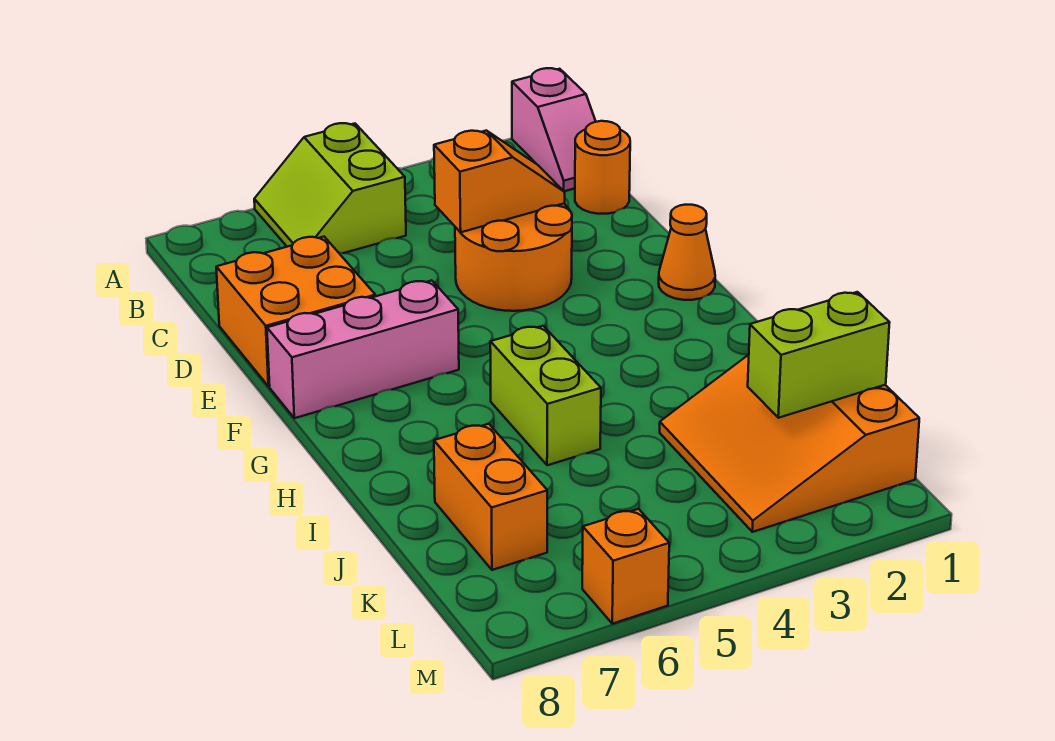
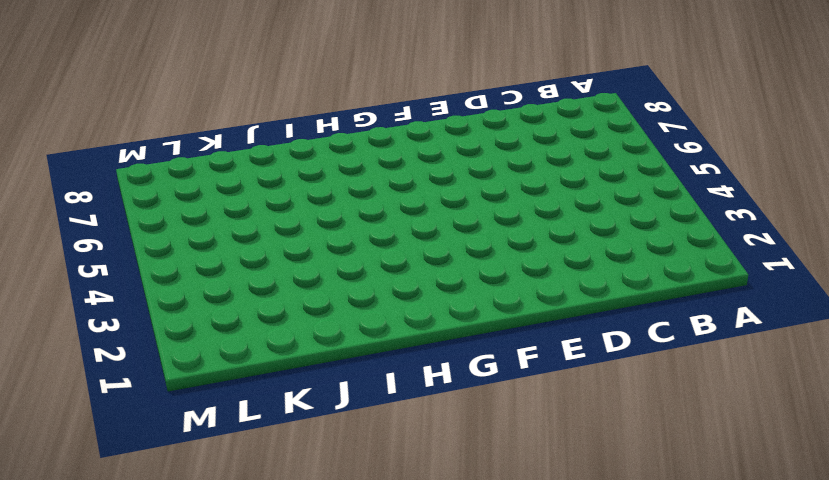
none -> pink 1x2 slope [512,68,596,191]
none -> lime 2x2 slope [254,123,406,253]
none -> orange 1x1 round brick [575,121,630,214]

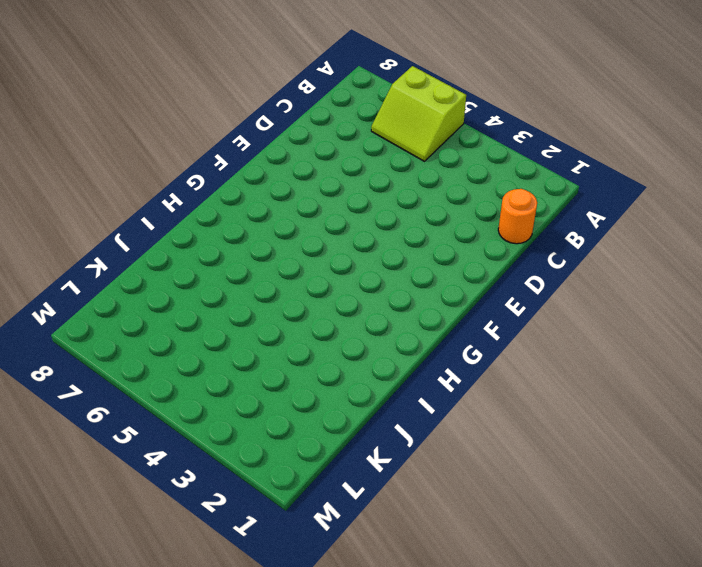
lime 2x2 slope [371,66,466,161] -> lime 2x2 slope turned to [254,123,406,253]
none -> pink 1x2 slope [512,68,596,191]
none -> orange 2x2 round brick [455,204,572,311]
none -> orange 2x2 brick [216,237,375,386]

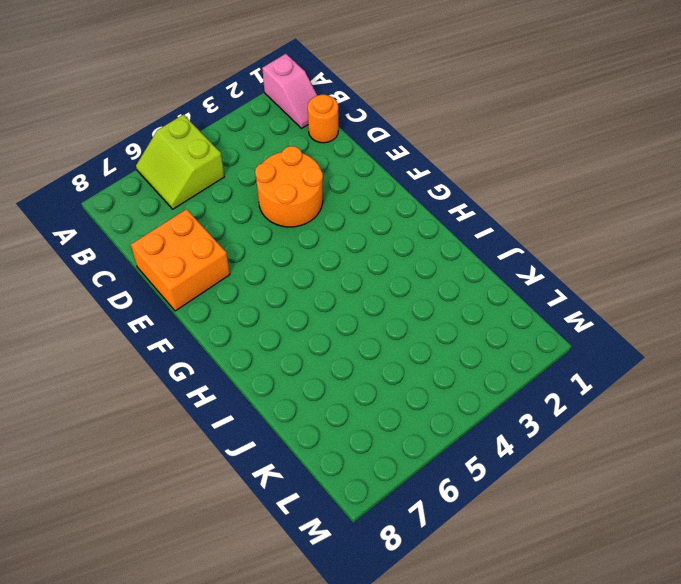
none -> orange 1x1 cone [659,205,715,300]
none -> pink 1x3 brick [267,280,459,418]
none -> lime 1x2 brick [490,326,601,465]

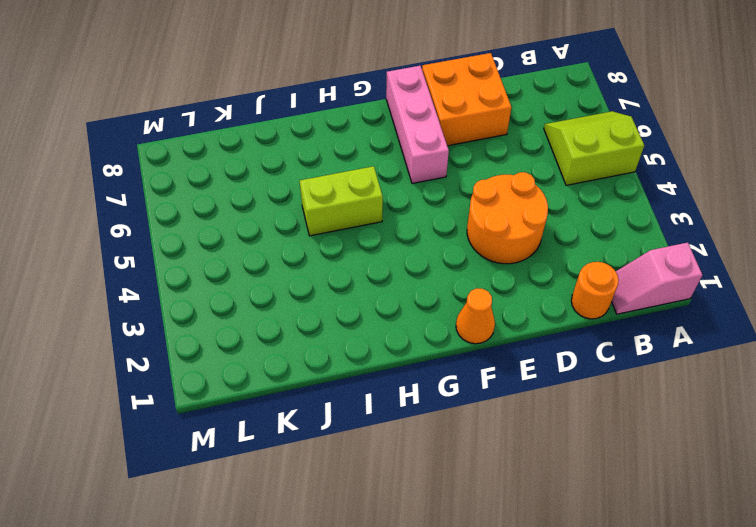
none -> orange 3x3 slope [660,355,919,532]
none -> orange 1x2 brick [434,424,547,570]
none -> orange 1x1 brick [582,509,669,624]

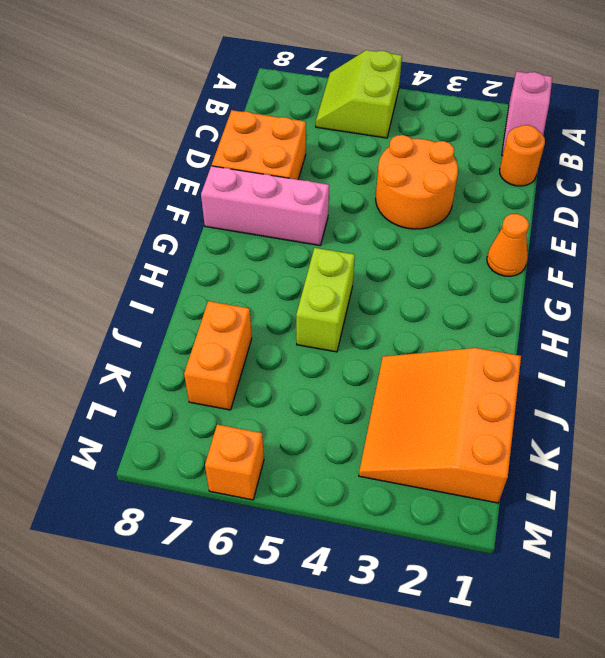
none -> orange 1x2 slope [434,131,565,232]
none -> lime 1x2 brick [748,292,890,418]

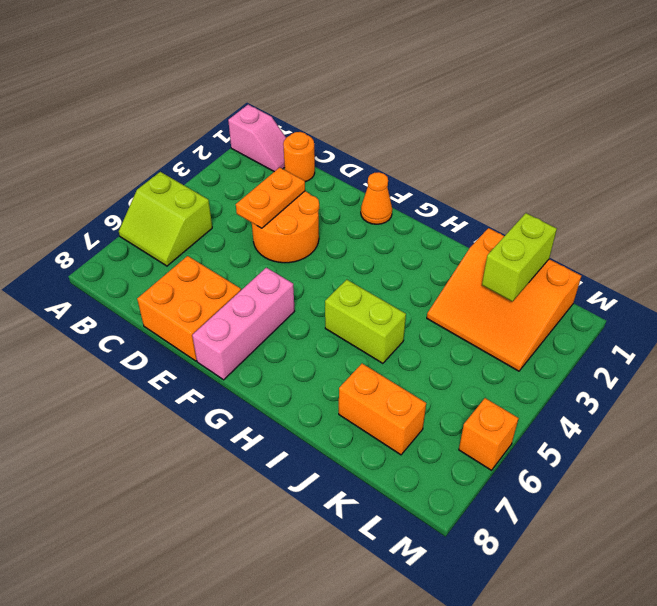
orange 1x2 plate [236,167,305,228] -> orange 1x2 slope [434,131,565,232]

